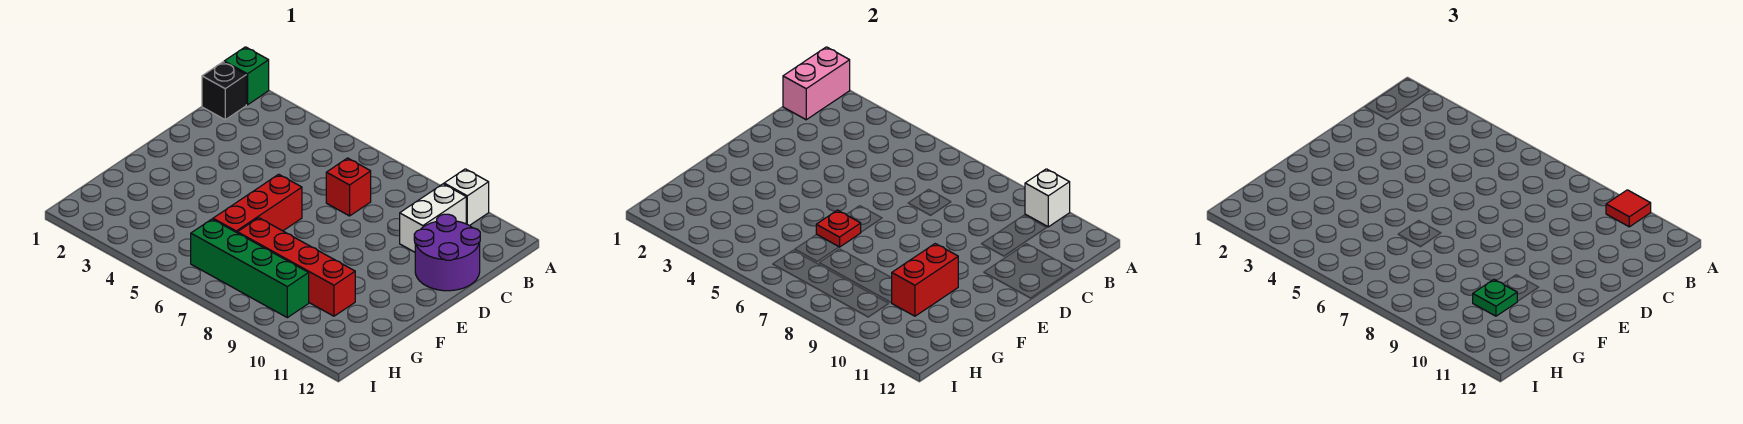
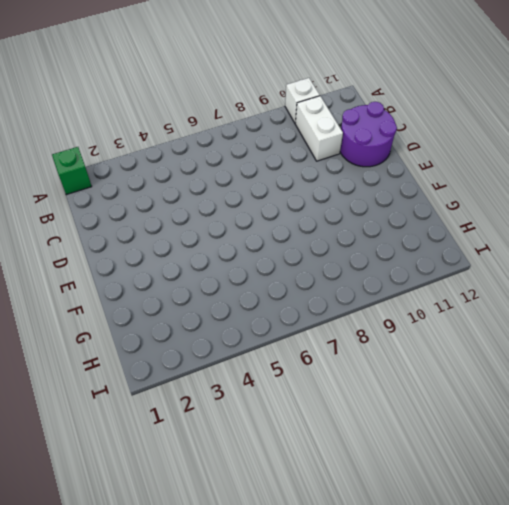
none -> black 1x1 brick [202,62,246,120]
none -> red 1x1 brick [326,158,371,216]
none -> red 1x3 brick [213,174,302,233]

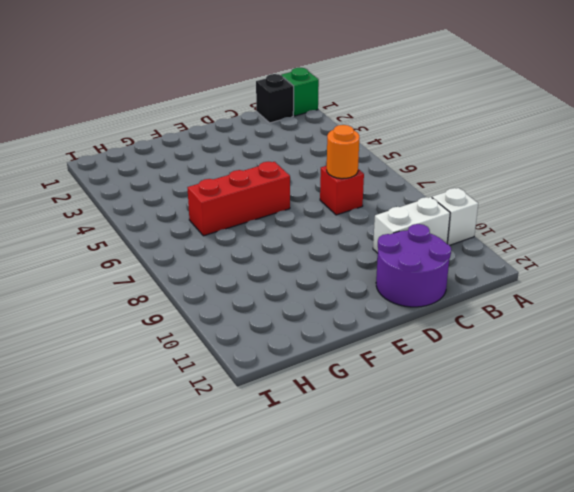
orange 1x1 round brick [327,125,359,179] -> none
none -> red 1x4 brick [237,218,355,316]
none -> green 1x4 brick [191,219,309,318]
none -> pink 1x2 brick [783,47,850,120]

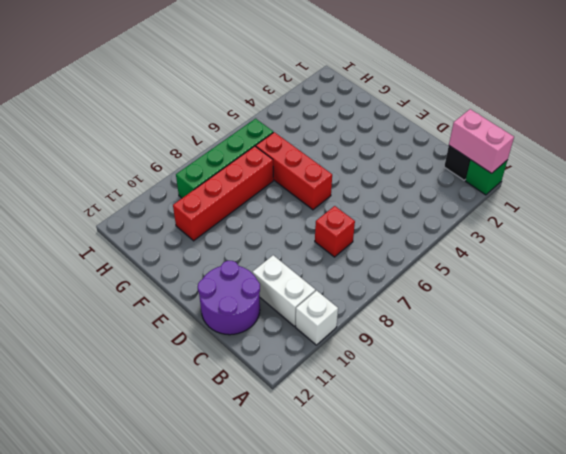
none -> white 1x1 brick [1025,169,1070,227]
none -> red 1x1 plate [816,210,861,247]
none -> red 1x2 brick [892,244,958,316]

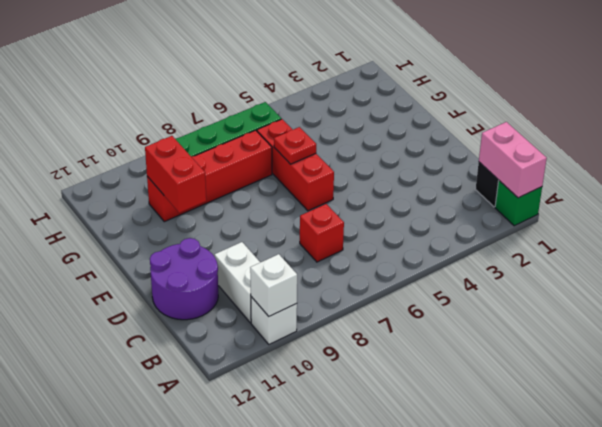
none -> red 1x1 tile [1606,190,1651,227]
none -> green 1x1 plate [1473,280,1517,316]

